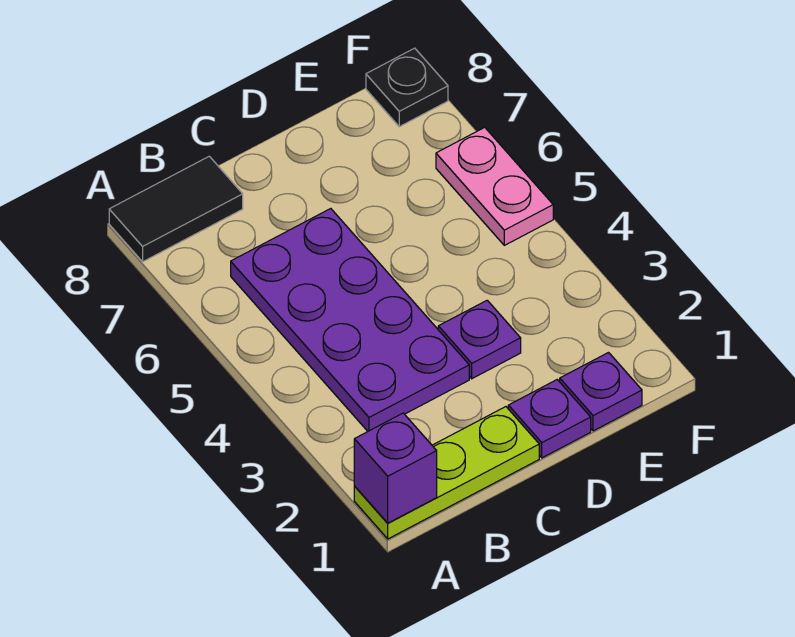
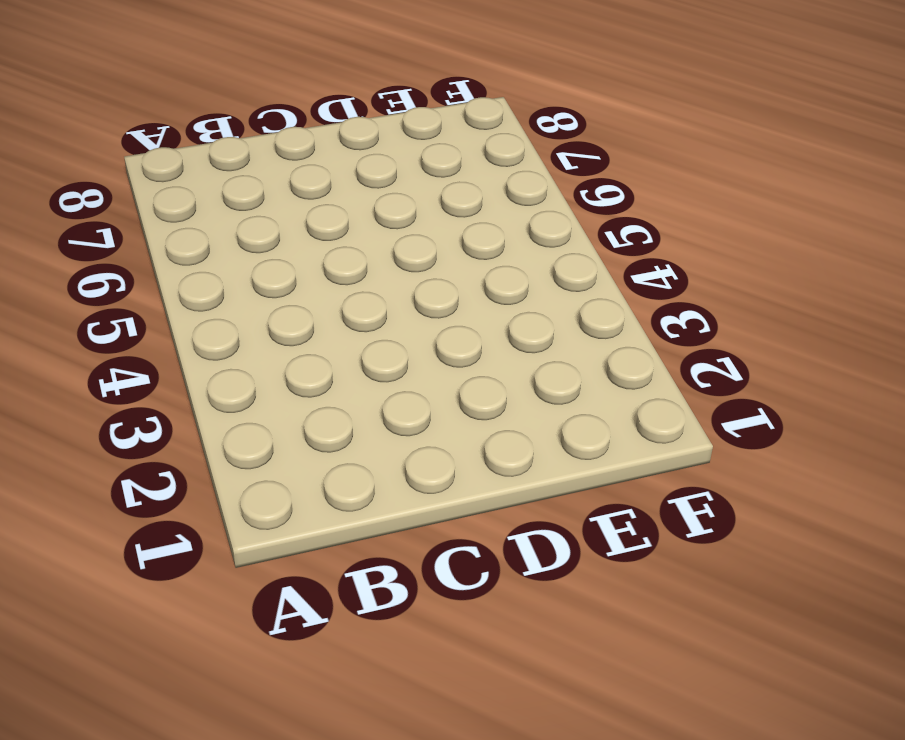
none -> lime 1x3 plate [354,407,539,539]
none -> black 1x2 tile [109,156,243,262]

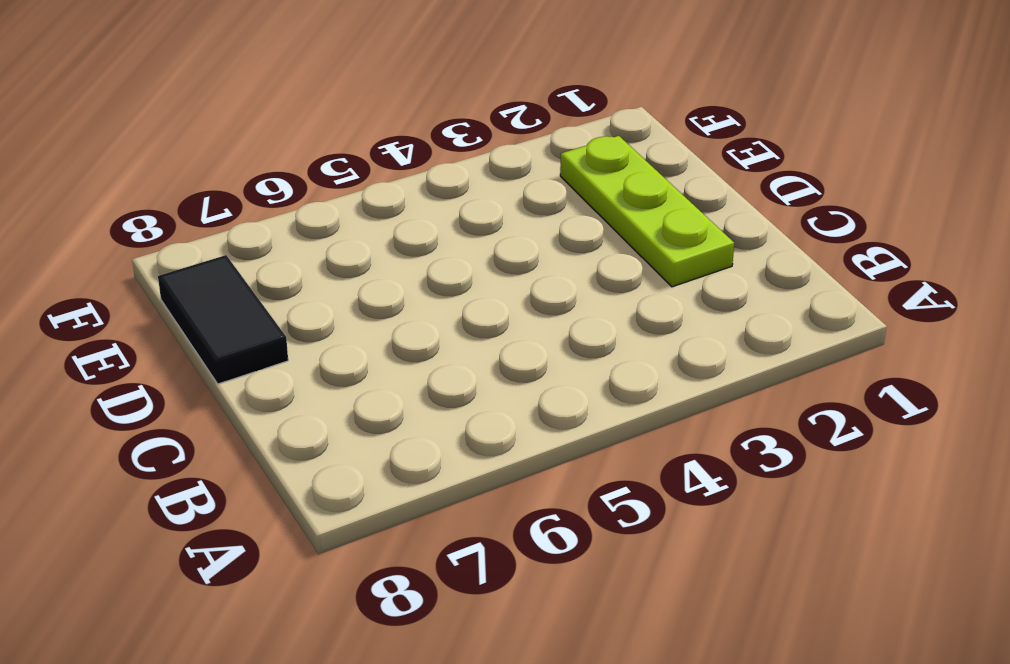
lime 1x3 plate [560,136,734,287] -> lime 1x3 plate moved to [354,407,539,539]
black 1x2 tile [158,255,288,384] -> black 1x2 tile moved to [109,156,243,262]
none -> purple 2x4 plate [231,209,469,431]
none -> purple 1x1 plate [508,380,591,458]

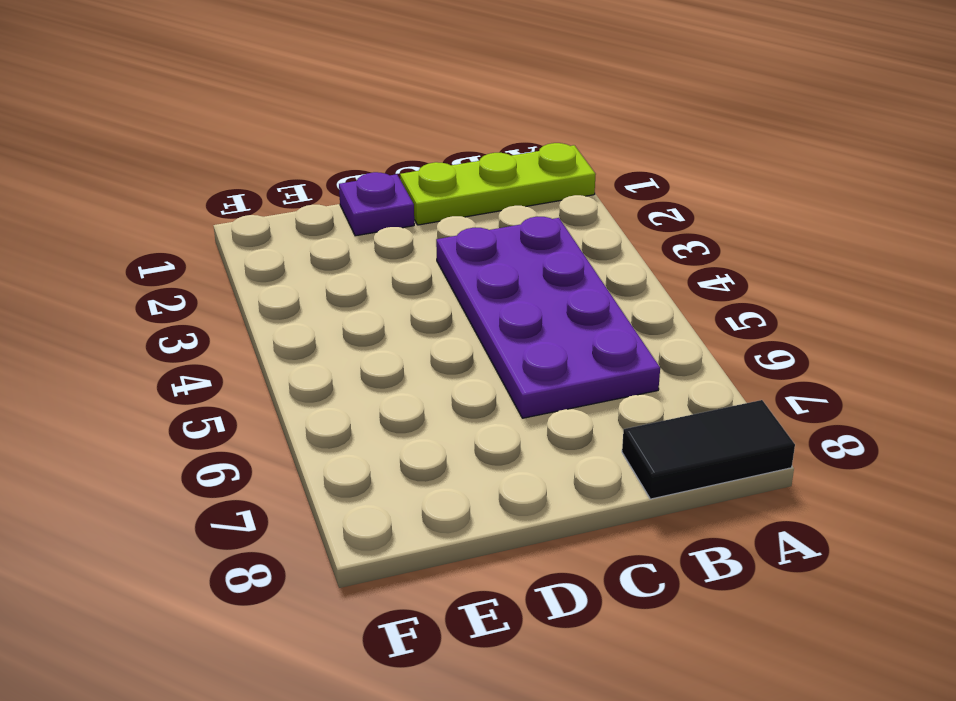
none -> purple 1x1 plate [438,300,521,379]
none -> purple 1x1 plate [560,353,642,431]

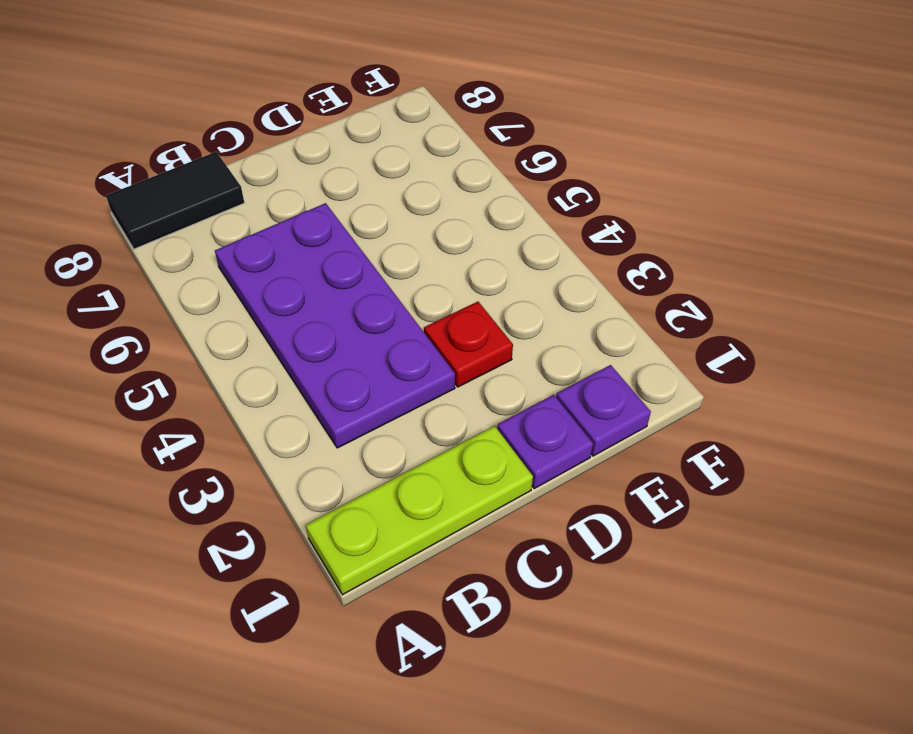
red 1x1 plate [424,302,513,387] -> purple 1x1 plate [438,300,521,379]
none -> pink 1x2 plate [436,127,553,245]
none -> black 1x1 plate [366,48,448,127]

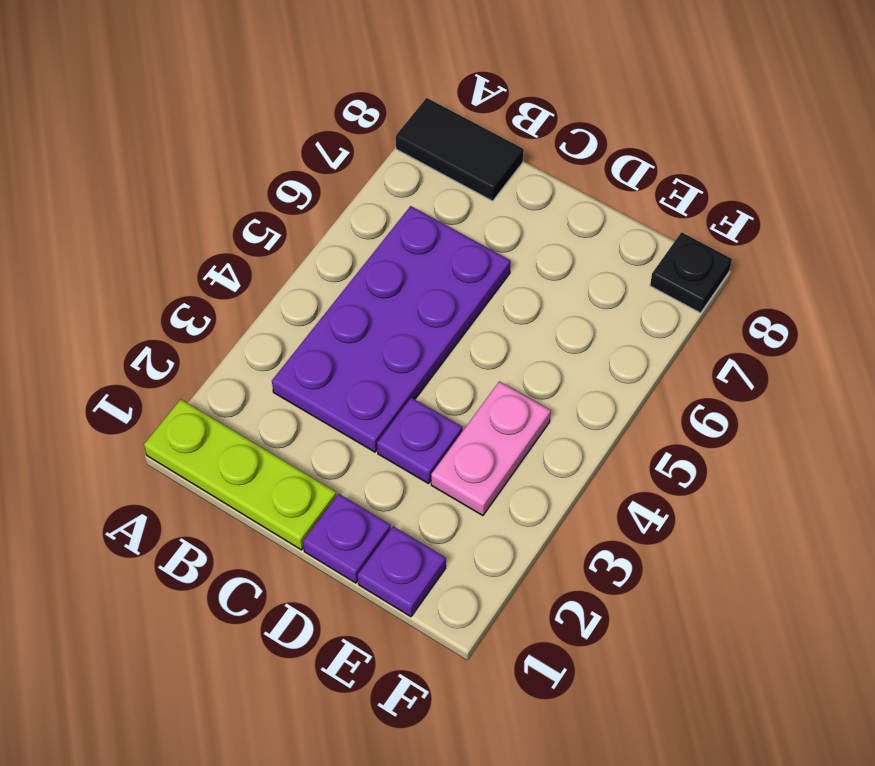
pink 1x2 plate [431,381,551,516] -> pink 1x2 plate moved to [436,127,553,245]
none -> purple 1x1 brick [354,413,437,523]

